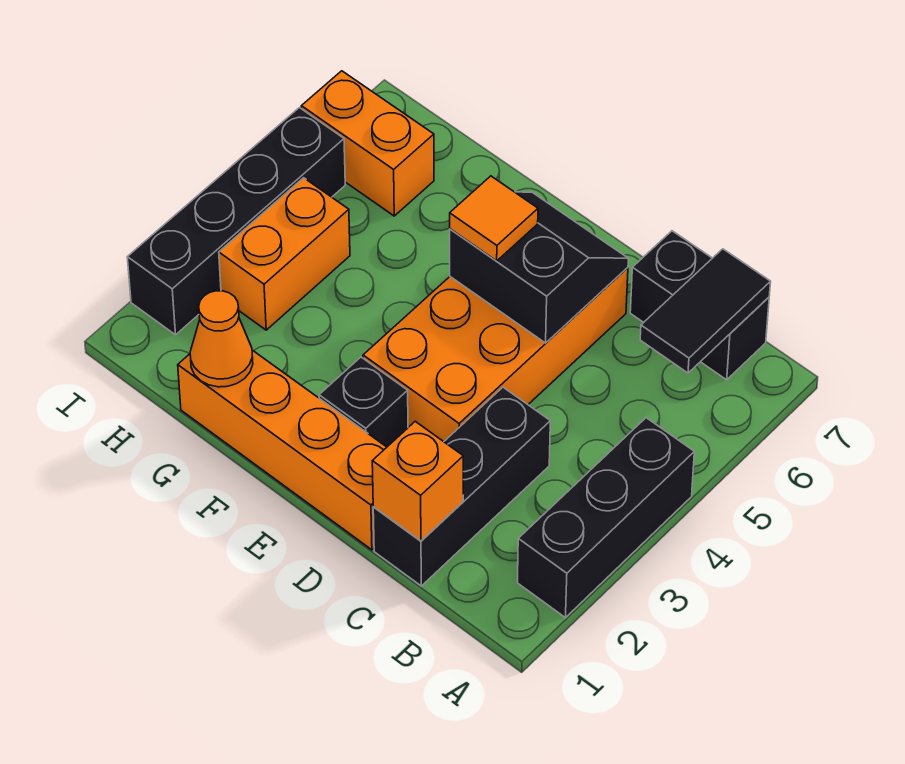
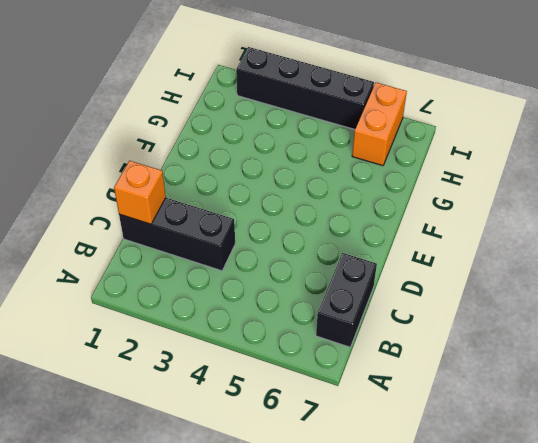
none -> black 1x3 brick [518,418,694,618]
none -> orange 1x4 brick [178,350,387,550]
none -> orange 2x4 brick [363,268,628,442]

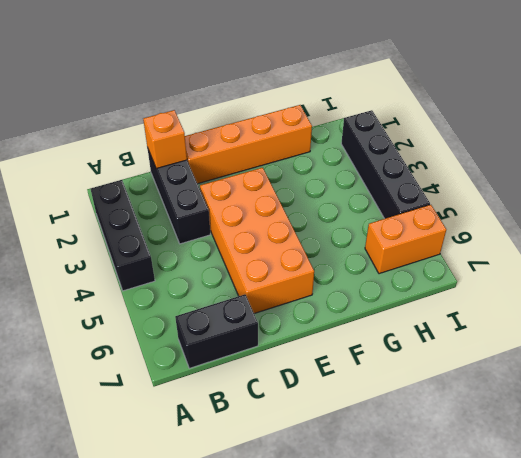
none -> black 1x1 brick [319,357,408,447]
none -> orange 1x2 brick [219,178,350,330]
none -> black 1x2 tile [640,249,771,373]

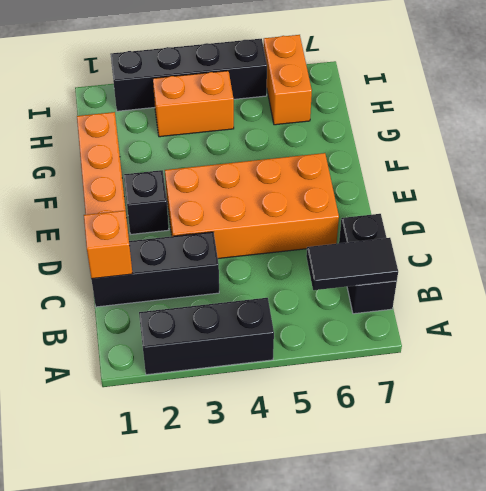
none -> black 2x2 slope [450,192,628,343]
none -> orange 1x1 cone [190,291,253,387]
none -> orange 1x1 tile [450,176,538,261]

